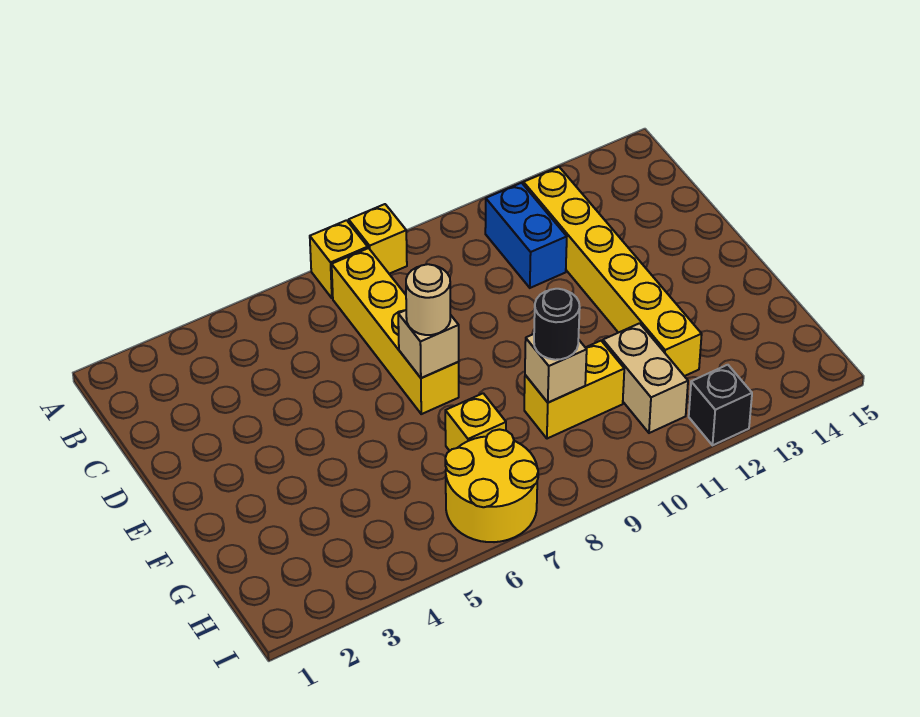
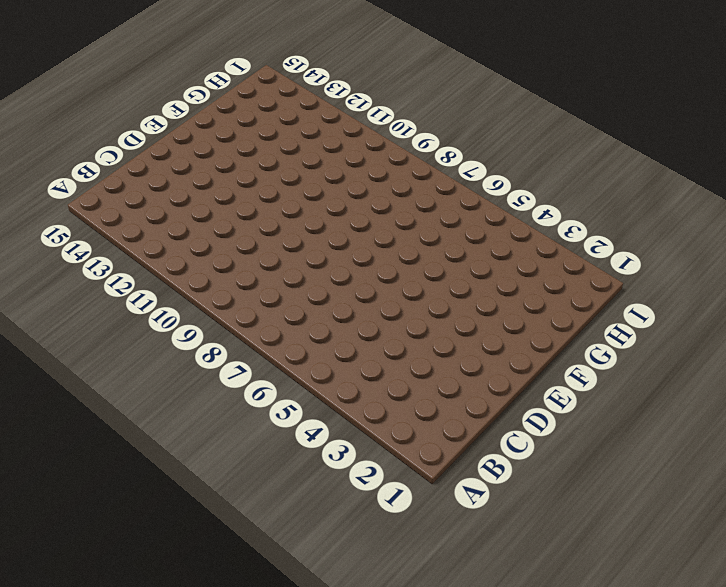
none -> yellow 1x1 brick [310,220,368,298]
none -> yellow 1x1 brick [349,204,407,274]
none -> yellow 1x4 brick [332,248,459,414]

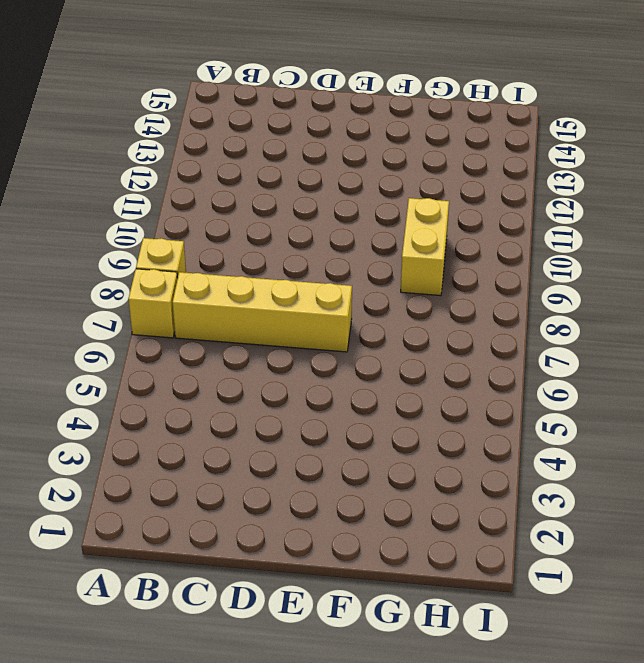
none -> blue 1x2 brick [485,183,567,288]
none -> yellow 1x6 brick [523,167,702,376]
none -> yellow 1x1 brick [445,393,506,451]

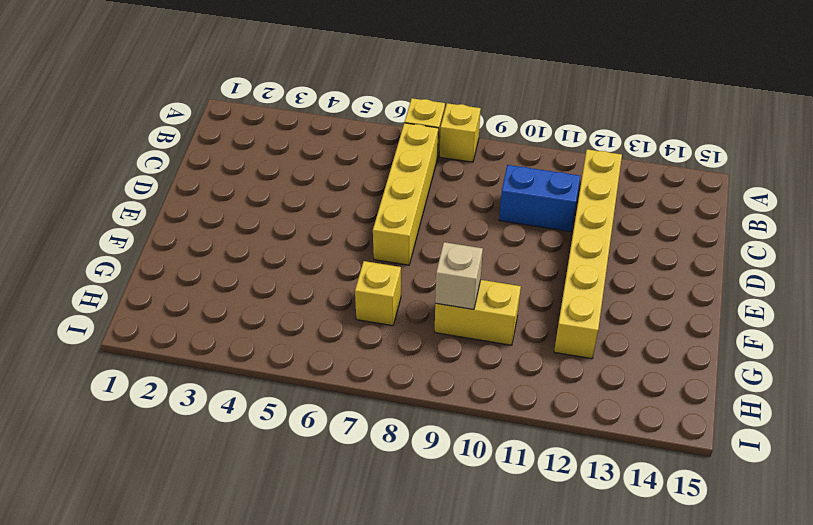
blue 1x2 brick [499,165,580,232] -> blue 1x2 brick turned to [485,183,567,288]
none -> tan 1x2 brick [603,323,688,433]
none -> yellow 2x2 round brick [445,429,538,542]
none -> black 1x1 brick [689,365,752,445]

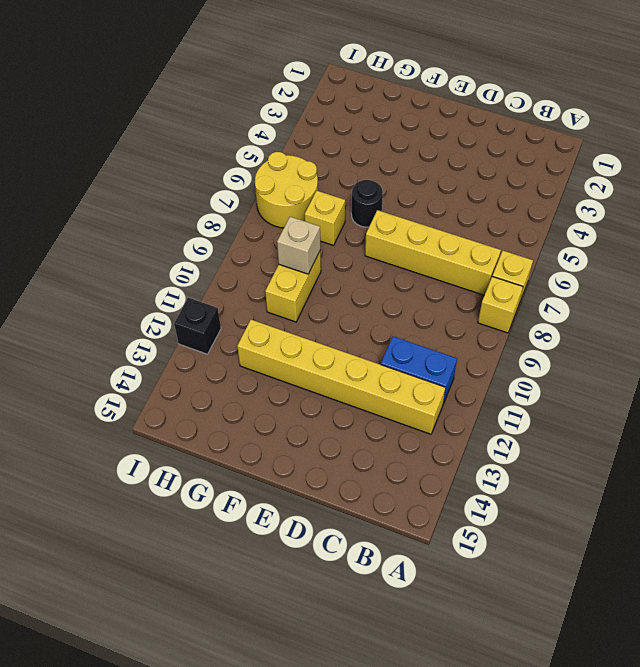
black 1x1 round brick [351,180,383,227] -> black 1x1 round brick moved to [534,289,580,360]
none -> tan 1x2 brick [603,323,688,433]
none -> tan 1x1 brick [398,310,459,378]
none -> tan 1x1 round brick [406,264,450,335]

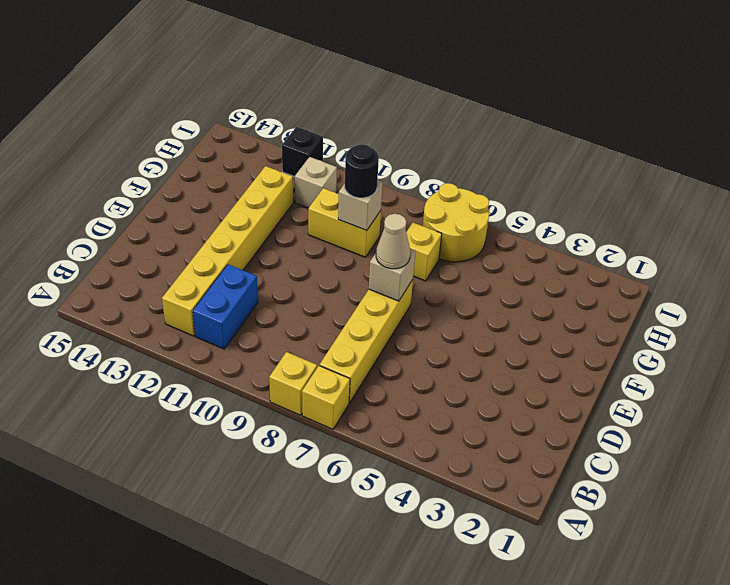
tan 1x1 cone [376,214,410,269] -> tan 1x1 round brick [406,264,450,335]
tan 1x1 brick [295,157,337,208] -> tan 1x2 brick [603,323,688,433]

